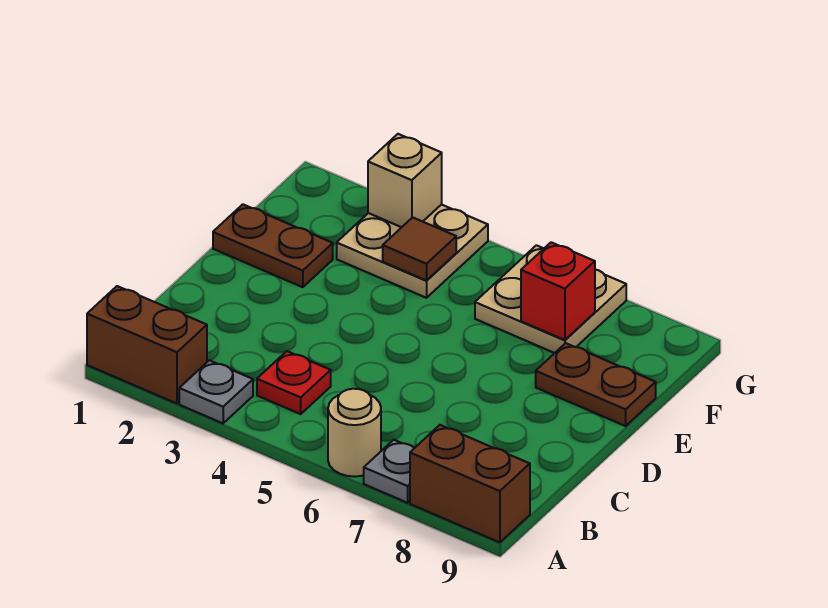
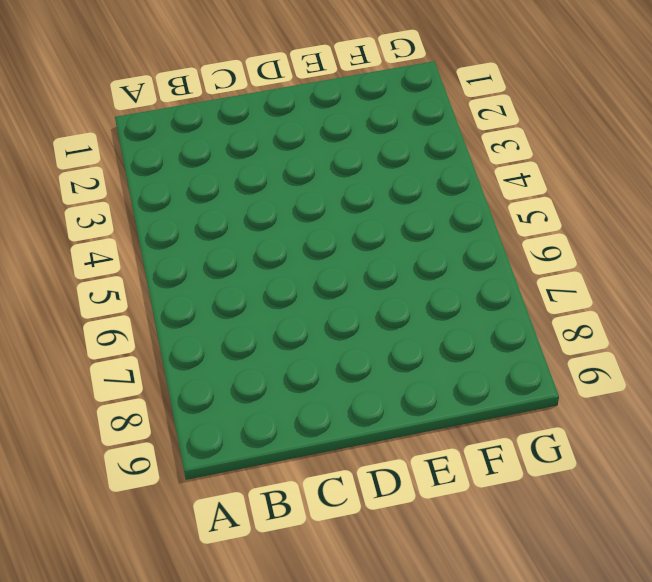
none -> brown 1x2 brick [87,286,207,404]
none -> grey 1x1 plate [179,360,253,423]
none -> tan 1x1 round brick [328,389,381,477]

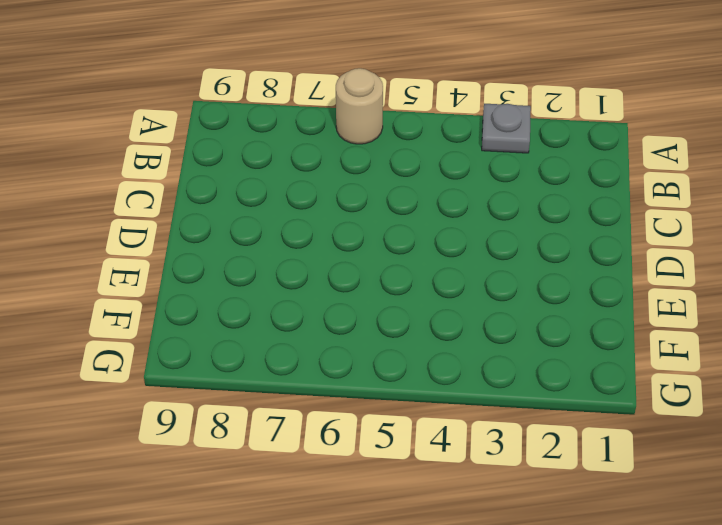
none -> brown 1x2 brick [87,286,207,404]
none -> grey 1x1 plate [364,440,414,503]
none -> brown 1x2 brick [410,425,530,542]

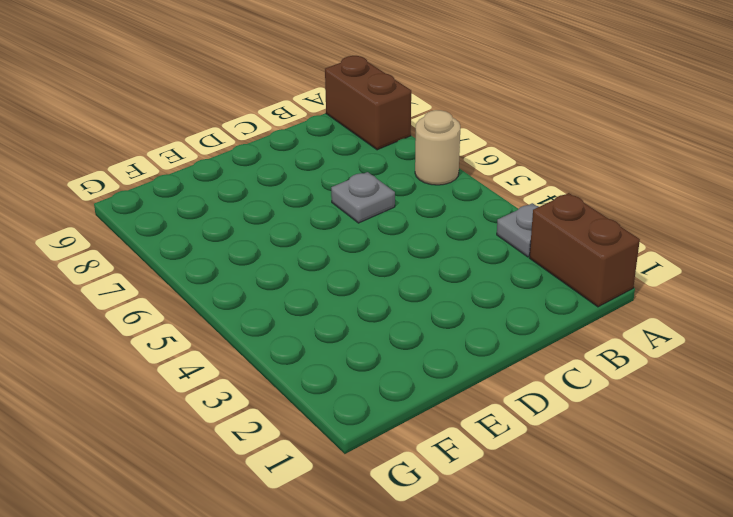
grey 1x1 plate [331,172,395,223] -> grey 1x1 plate moved to [364,440,414,503]
none -> red 1x1 plate [257,351,331,414]
none -> brown 1x2 plate [213,204,333,287]
none -> brown 1x2 plate [536,343,656,426]

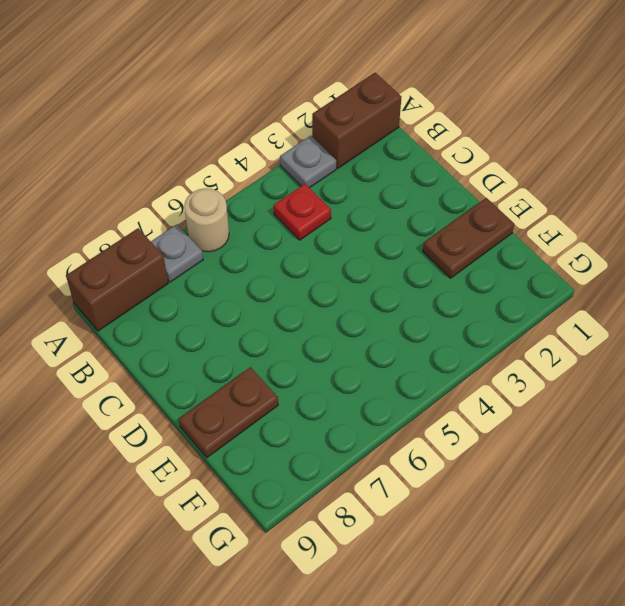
none -> tan 2x2 plate [337,204,488,298]
none -> tan 2x2 plate [475,245,626,353]
none -> brown 1x1 tile [383,217,456,281]

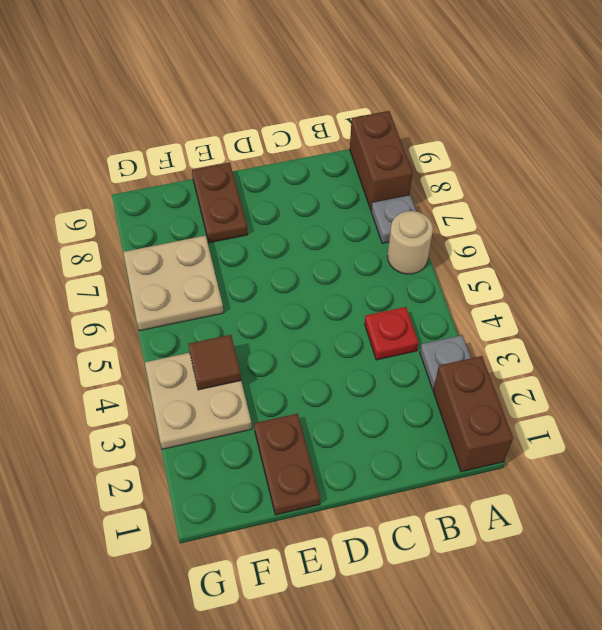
none -> red 1x1 brick [521,242,595,340]
none -> tan 1x1 brick [368,134,442,227]

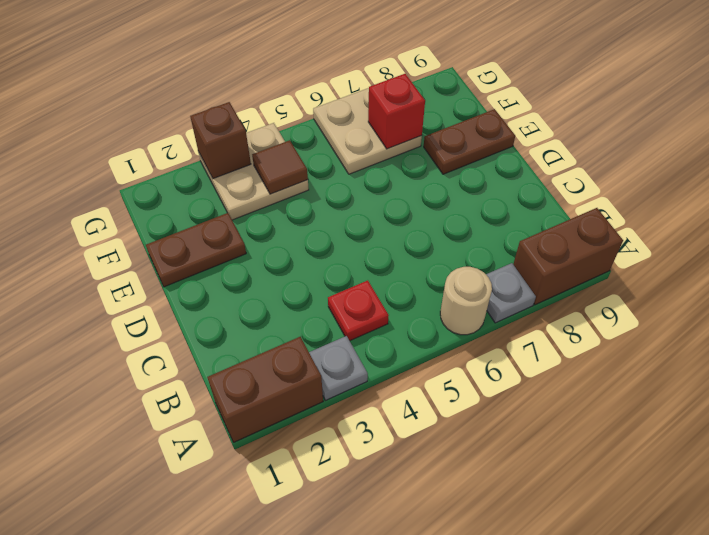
brown 1x1 brick [190,102,251,179] -> tan 1x1 brick [368,134,442,227]

